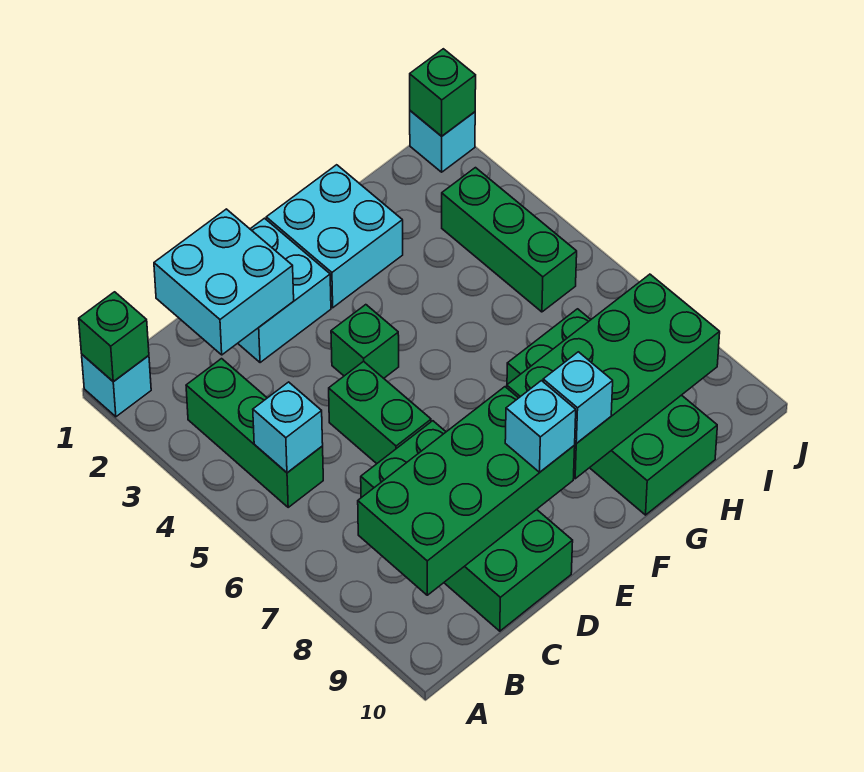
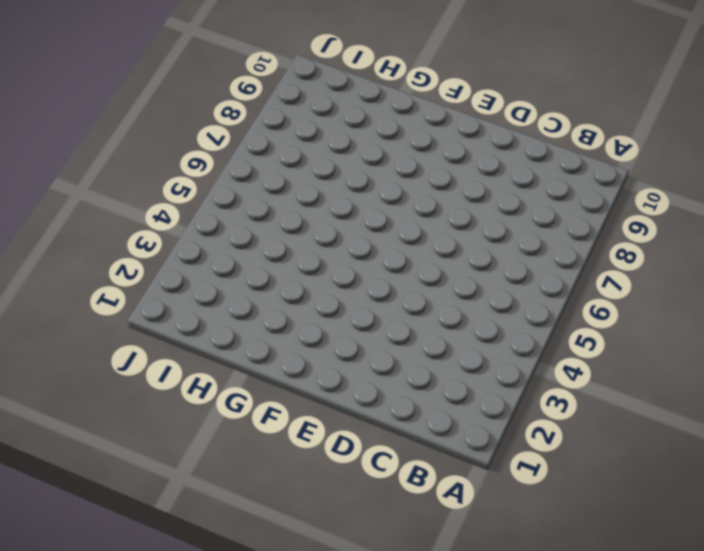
none -> cyan 1x1 brick [82,355,151,417]
none -> green 1x3 brick [186,359,323,507]
none -> green 2x4 brick [361,421,573,631]

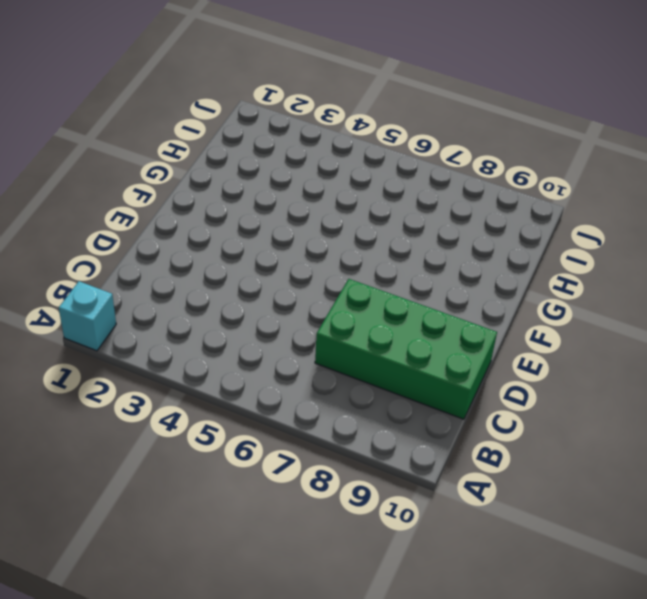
none -> green 1x3 brick [186,359,323,507]
none -> cyan 2x2 brick [238,218,331,363]
none -> green 1x2 brick [329,361,431,464]

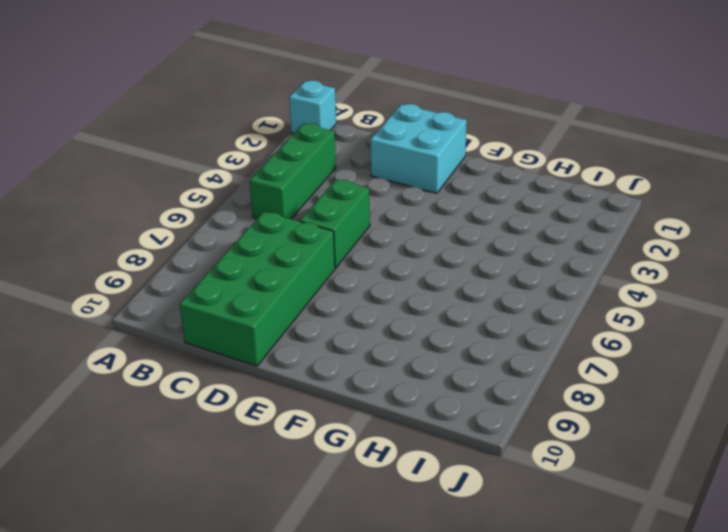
none -> green 1x1 brick [331,305,399,378]
none -> cyan 2x2 brick [266,165,403,308]
none -> green 2x4 brick [507,309,717,515]

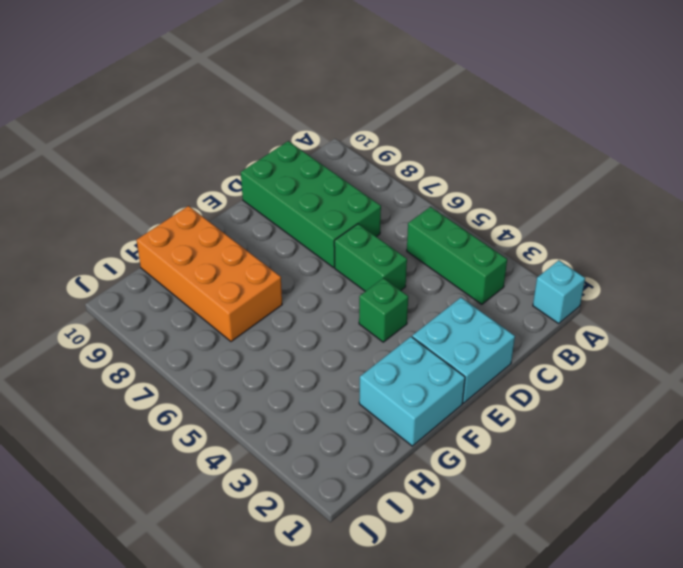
orange 2x4 brick [137,206,282,341] -> green 2x4 brick [507,309,717,515]
none -> green 1x3 brick [442,168,577,312]
none -> cyan 1x1 brick [410,111,475,172]
none -> green 1x1 brick [79,292,149,382]

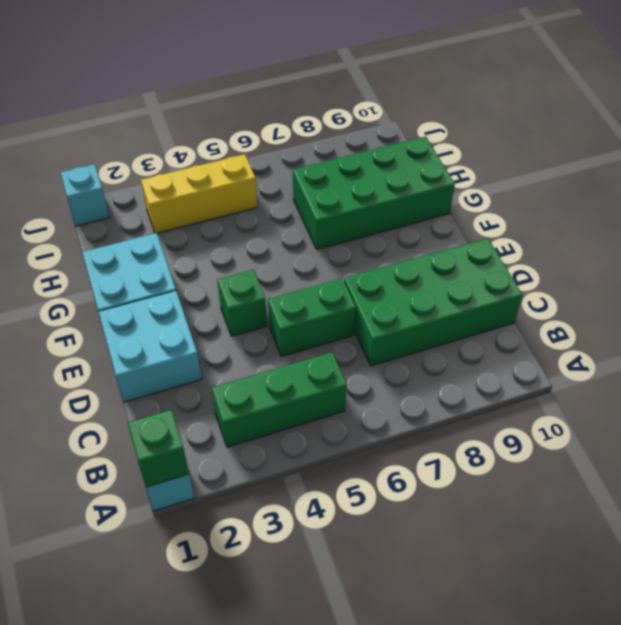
yellow 1x3 brick [141,154,257,233] -> green 1x3 brick [442,168,577,312]
none -> cyan 1x1 brick [253,382,323,473]
none -> green 2x4 brick [358,387,575,595]
none -> cyan 2x2 brick [154,209,294,355]

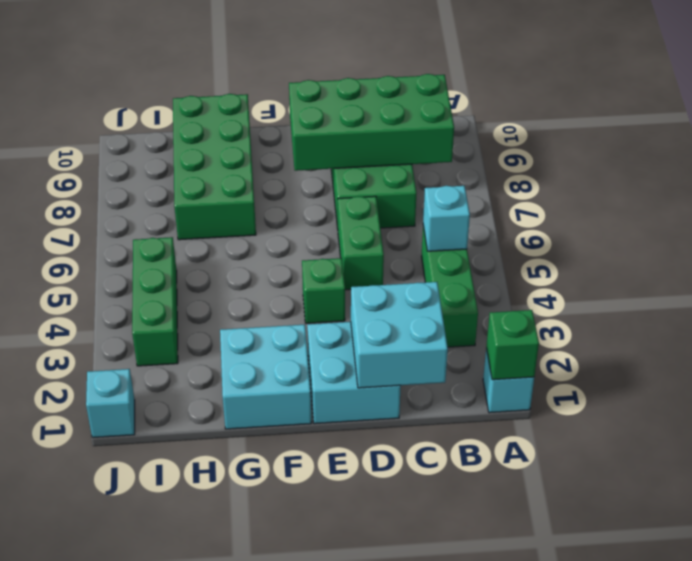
none -> green 2x4 brick [507,274,720,479]
none -> green 1x1 brick [410,49,476,136]
none -> cyan 1x1 brick [505,381,576,472]

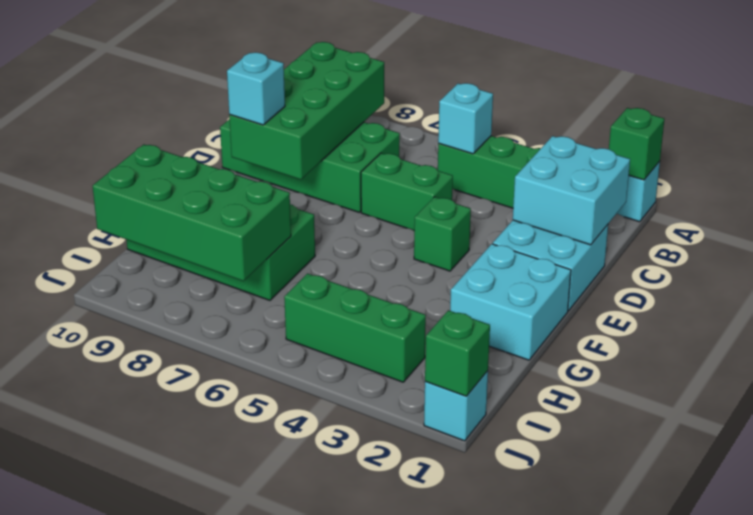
green 2x4 brick [93,144,291,281] -> green 2x4 brick turned to [507,274,720,479]
none -> cyan 1x1 brick [543,352,613,443]

